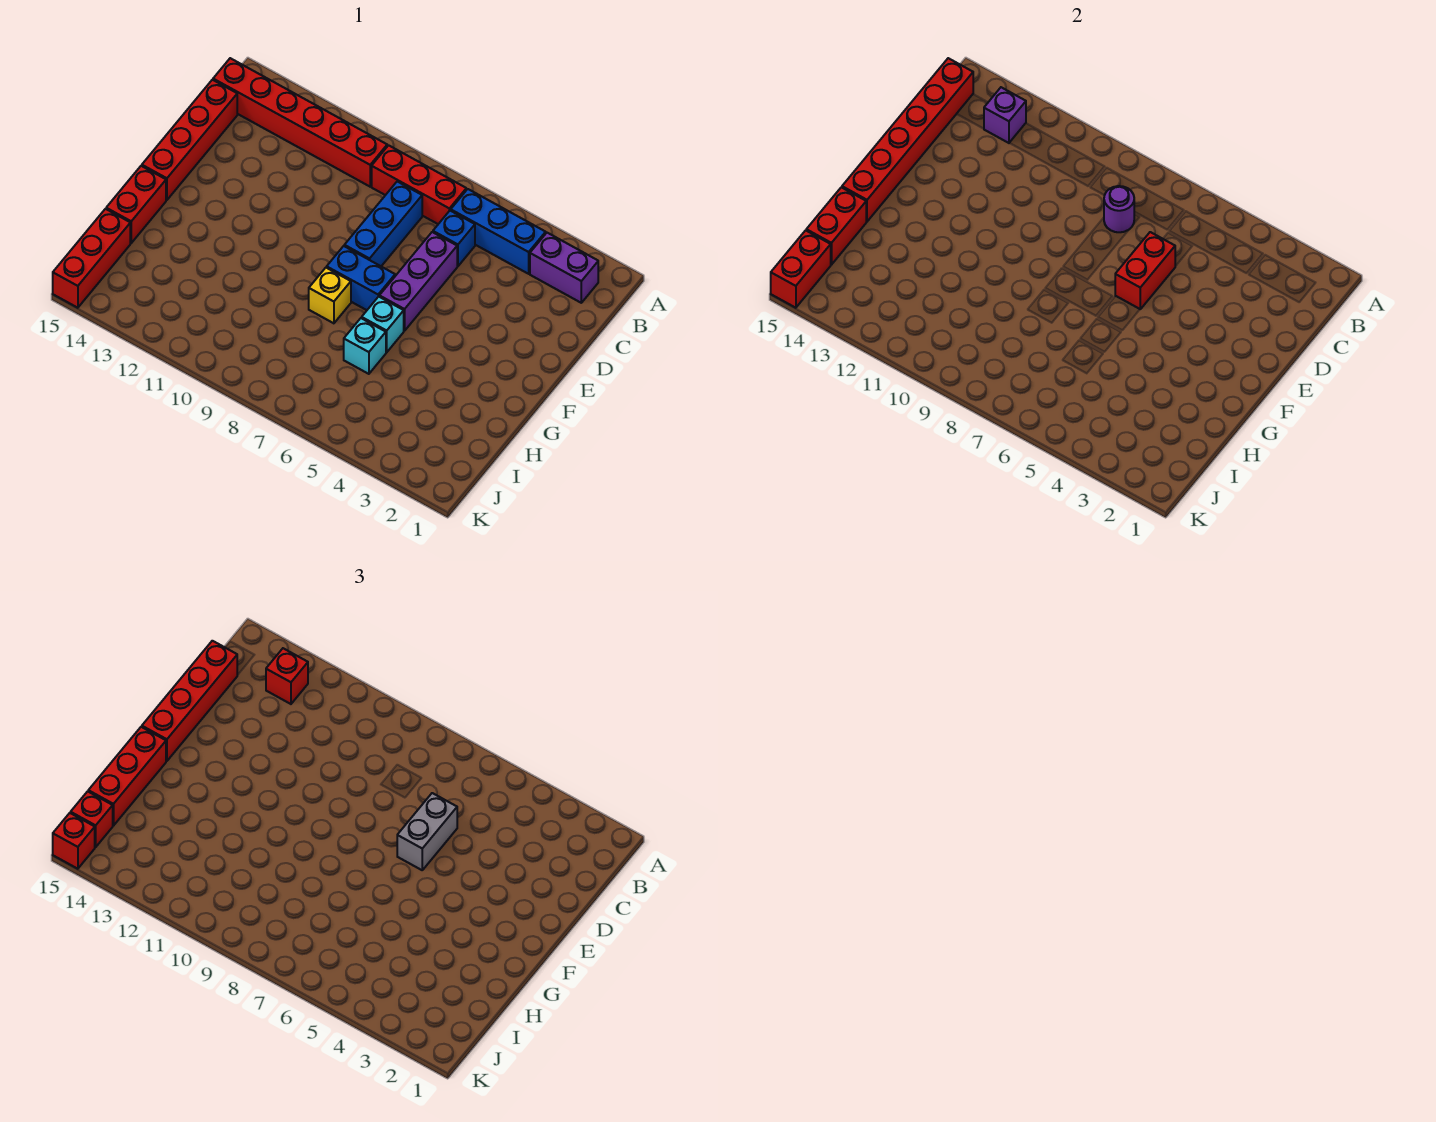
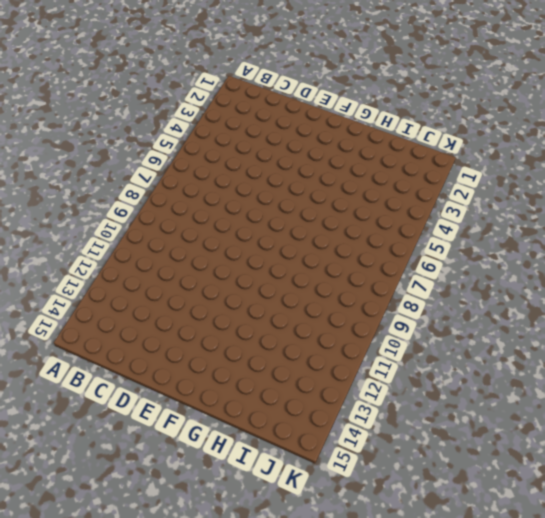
none -> purple 1x2 brick [530,233,598,303]
none -> blue 1x3 brick [451,189,546,274]
none -> red 1x3 brick [372,145,466,224]

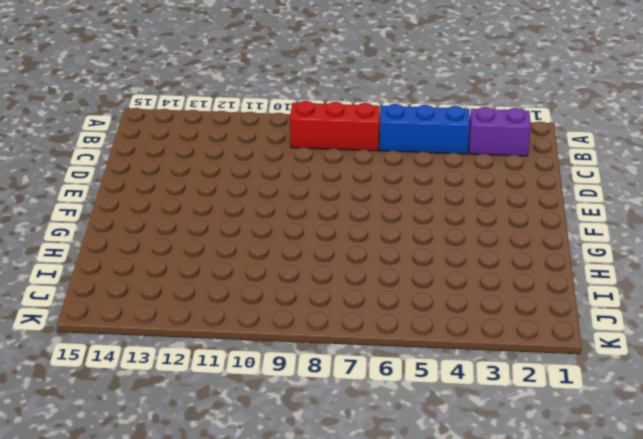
none -> red 1x6 brick [213,58,387,187]
none -> blue 1x1 brick [433,211,475,266]
none -> blue 1x3 brick [344,181,422,266]

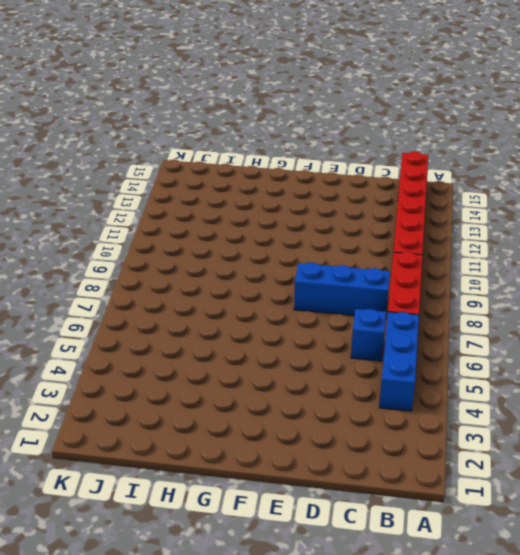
none -> purple 1x2 brick [530,233,598,303]
none -> red 1x4 brick [142,80,237,200]
none -> purple 1x3 brick [379,232,457,331]

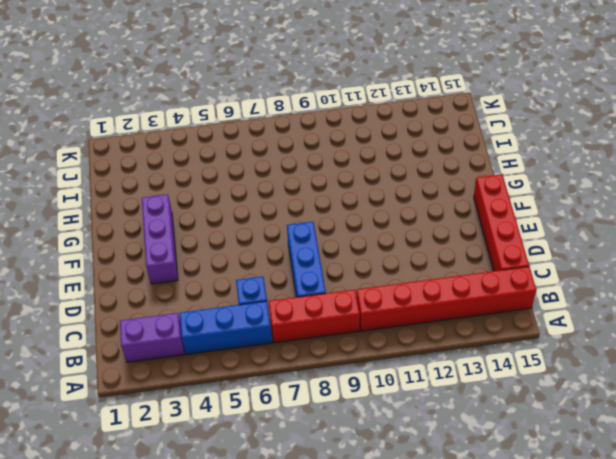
purple 1x3 brick [142,194,178,284] -> purple 1x3 brick moved to [379,232,457,331]
none -> blue 1x2 brick [327,246,395,310]
none -> cyan 1x1 brick [362,297,404,352]
none -> yellow 1x1 brick [309,268,351,323]

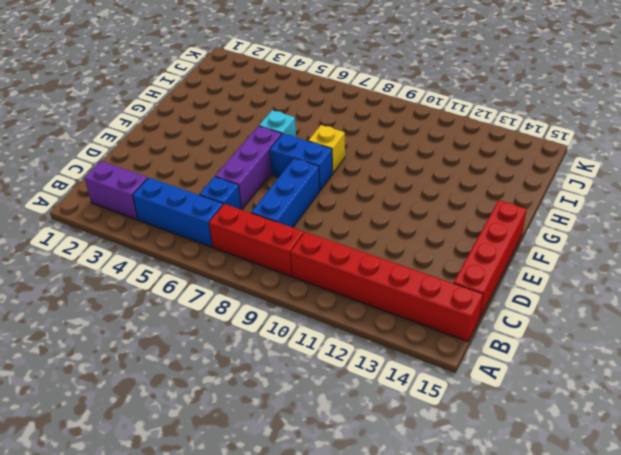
none -> red 1x2 brick [106,166,166,243]
none -> cyan 1x1 brick [344,318,386,374]
none -> red 1x3 brick [53,209,130,308]

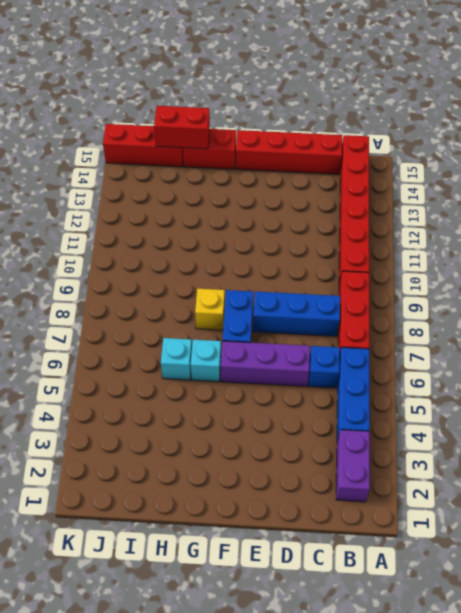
none -> purple 1x1 brick [984,87,1026,143]
none -> red 1x6 brick [842,58,973,222]
none -> purple 1x1 round brick [1104,186,1134,232]

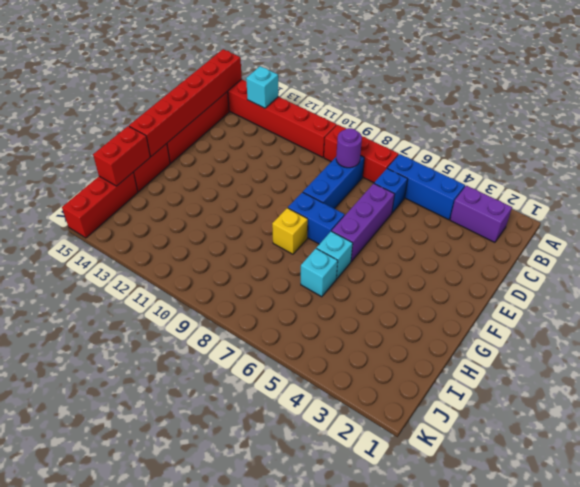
cyan 1x1 brick [246,66,278,108] -> purple 1x1 brick [984,87,1026,143]
none -> red 1x2 brick [1115,232,1175,309]
none -> red 1x2 brick [771,230,831,308]
none -> red 1x1 brick [266,648,308,704]

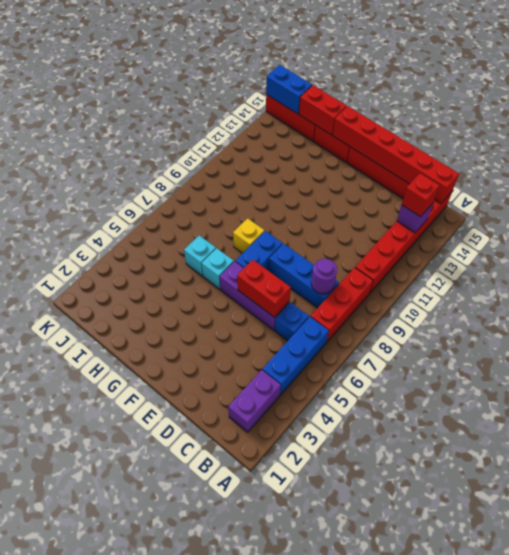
blue 1x2 brick [266,65,312,114] -> red 1x2 brick [771,230,831,308]
none -> red 1x4 brick [142,641,237,761]
none -> grey 1x2 brick [397,793,457,870]
none -> red 1x3 brick [88,727,166,826]

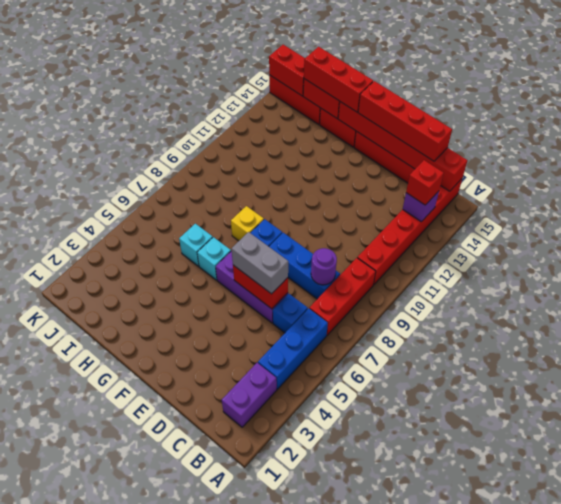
none -> red 1x1 brick [71,791,113,847]
none -> red 1x1 brick [53,813,95,869]

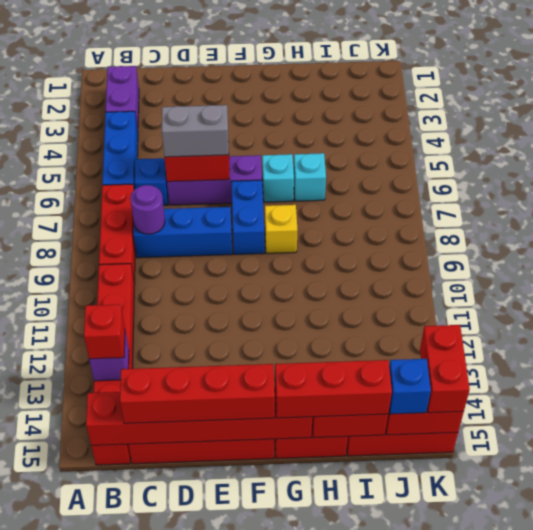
blue 1x1 brick [389,359,431,414] -> red 1x1 brick [71,791,113,847]
red 1x2 brick [420,325,470,413] -> red 1x1 brick [53,813,95,869]

